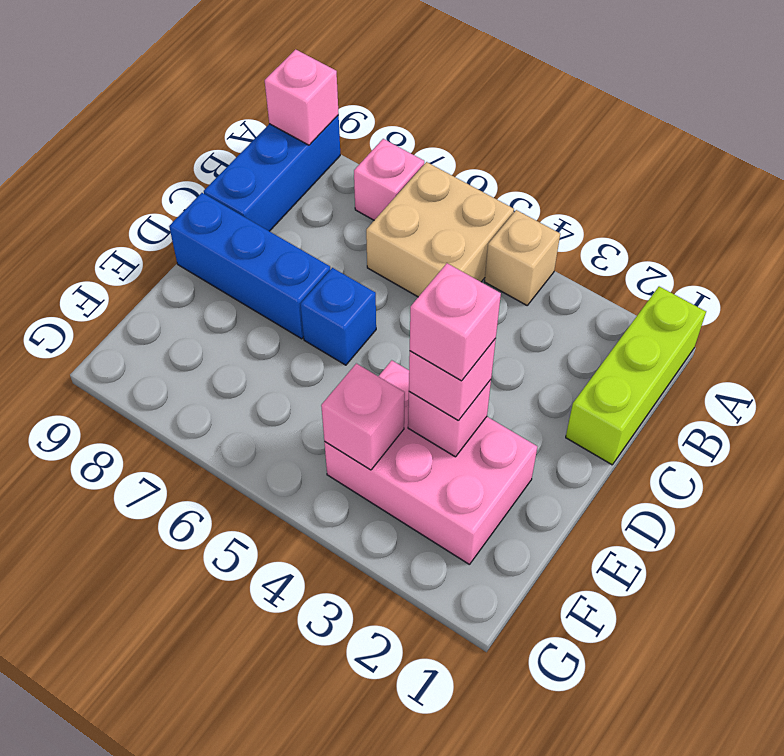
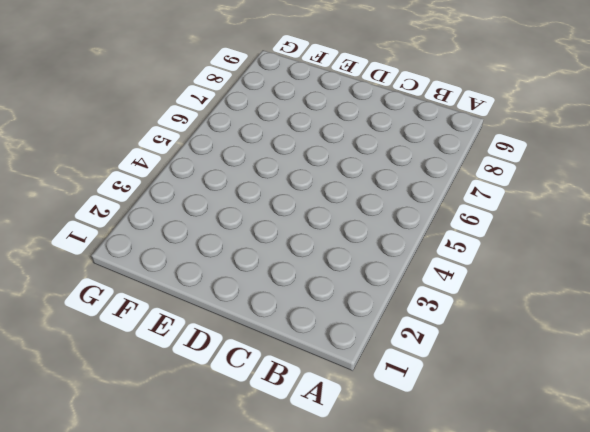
none -> lime 1x3 brick [566,287,706,465]
none -> tan 1x1 brick [484,210,560,305]
none -> tan 2x2 brick [366,162,514,297]

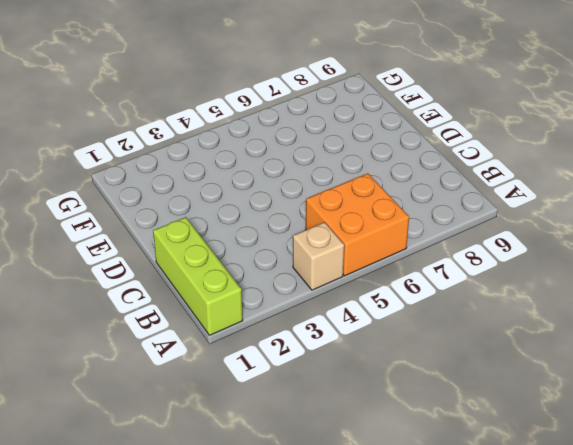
orange 2x2 brick [306,173,409,276] -> tan 2x2 brick [366,162,514,297]
none -> pink 1x1 brick [354,139,424,220]
none -> blue 1x3 brick [204,115,340,231]
none -> blue 1x1 brick [301,268,376,365]

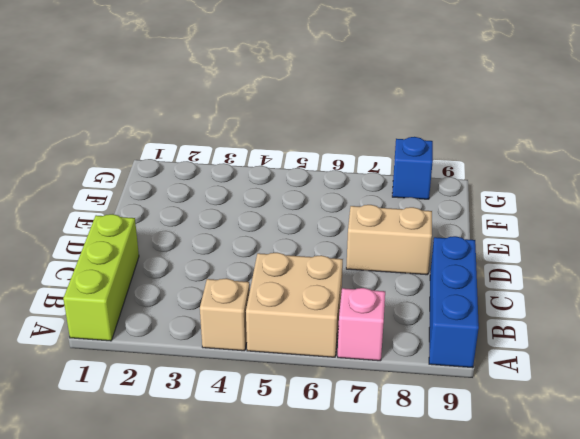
tan 1x2 brick [346,205,432,275] -> blue 1x3 brick [169,193,330,339]
blue 1x1 brick [392,137,433,199] -> blue 1x1 brick moved to [301,268,376,365]
none -> pink 2x3 brick [324,361,537,565]
none -> pink 1x1 brick [265,49,339,145]
none -> pink 1x1 brick [408,380,491,457]

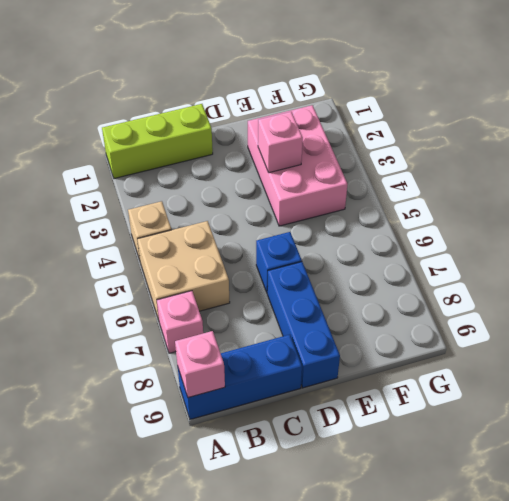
none -> pink 1x1 brick [321,363,405,470]
none -> pink 1x1 brick [409,339,496,420]
none -> pink 1x1 brick [410,263,501,381]

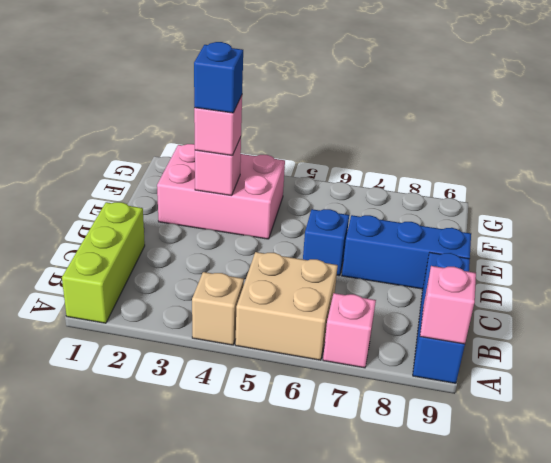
blue 1x1 brick [194,42,243,113] -> pink 1x1 brick [410,263,501,381]
none -> pink 1x1 brick [321,363,405,470]

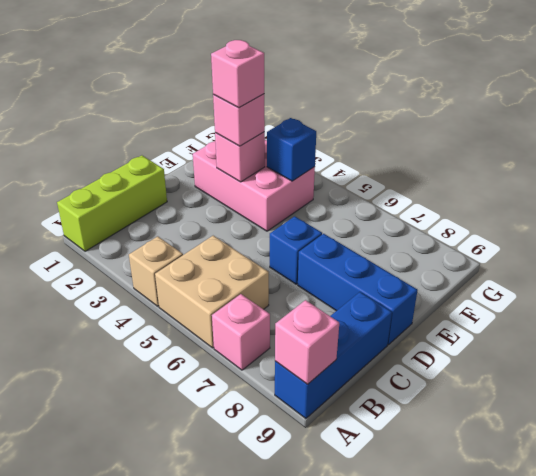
blue 1x1 brick [267,118,316,181] -> pink 1x1 brick [321,363,405,470]

